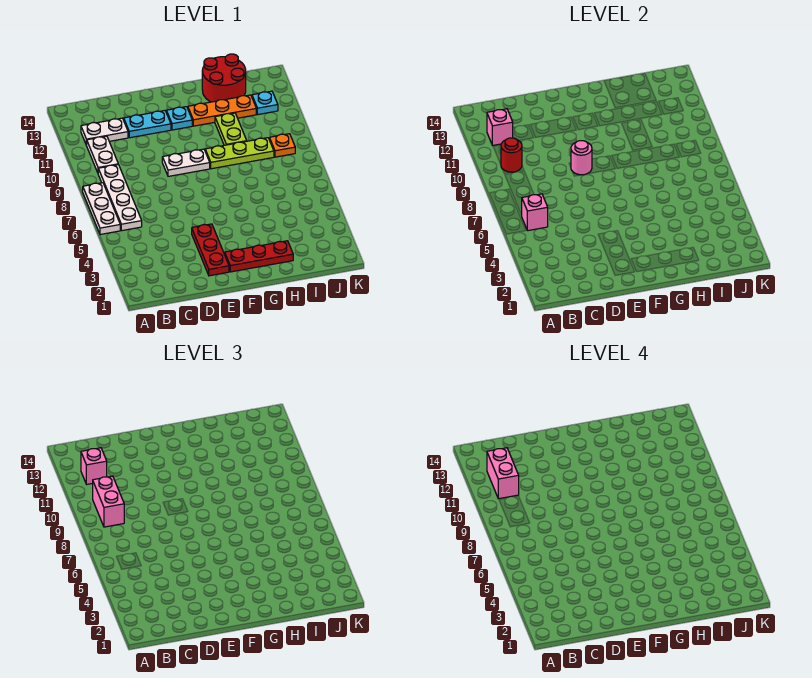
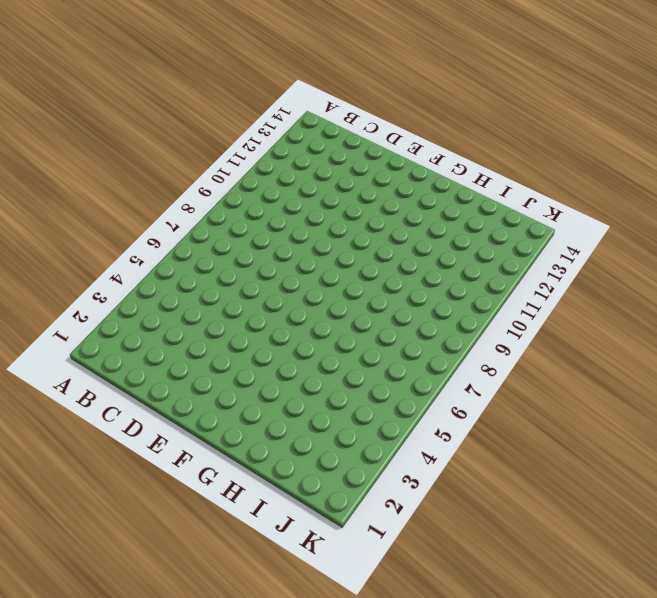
none -> white 1x3 plate [83,183,120,235]
none -> white 1x4 plate [98,165,142,231]
none -> white 1x2 plate [87,136,118,173]

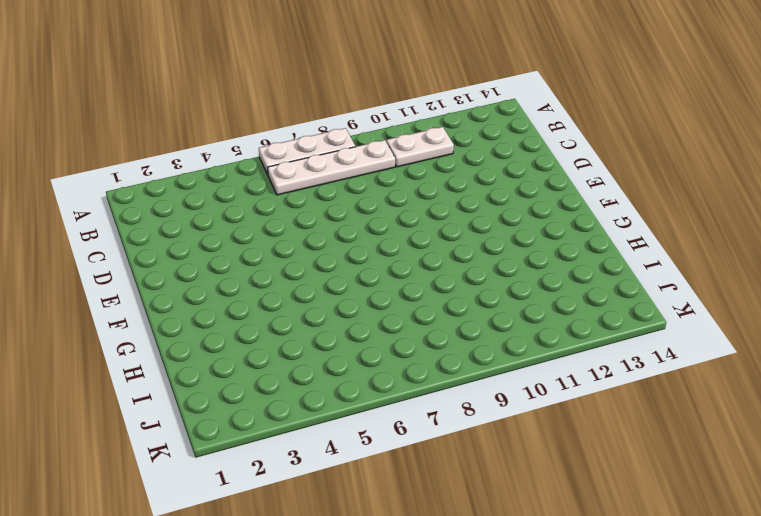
none -> white 1x2 plate [81,118,128,145]
none -> cyan 1x2 plate [124,111,171,138]
none -> red 1x3 plate [192,224,229,276]

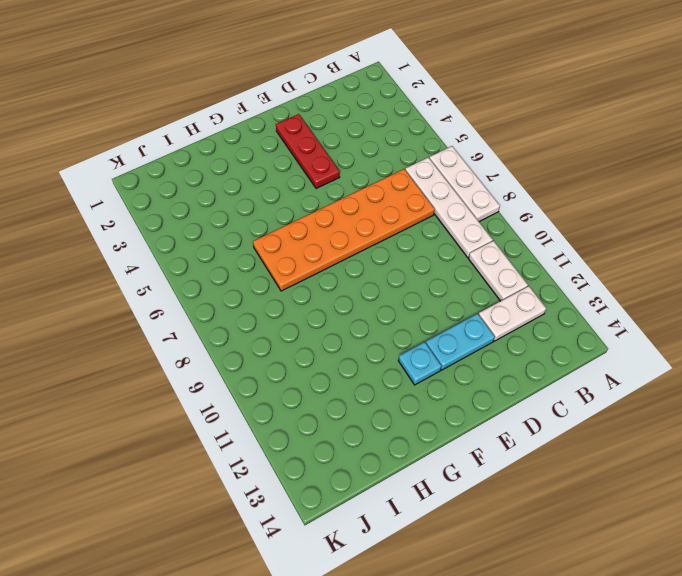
orange 2x6 plate [253,169,435,291] -> none
none -> white 1x2 plate [162,149,210,176]
none -> red 1x3 plate [225,241,293,272]
none -> lime 1x3 plate [205,138,274,169]

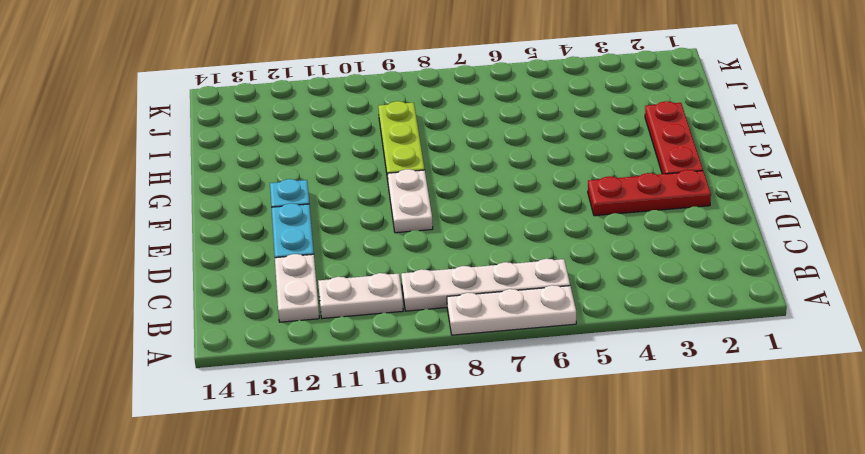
none -> orange 1x3 plate [188,95,256,126]
none -> lime 1x2 plate [215,113,247,145]
none -> red 2x2 round brick [202,54,246,102]

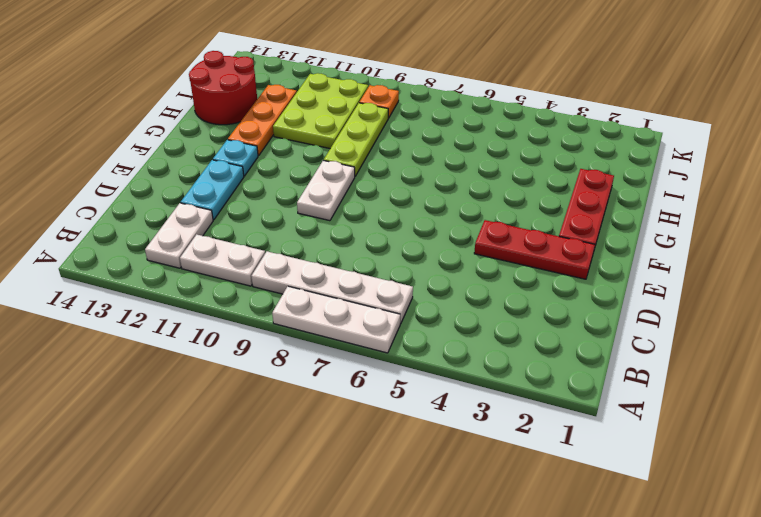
lime 2x3 plate [273,73,368,148] -> lime 1x2 plate [215,113,247,145]
none -> cyan 1x1 plate [252,91,278,114]
none -> pink 1x1 brick [522,194,548,231]
none -> red 1x1 round brick [501,138,522,172]

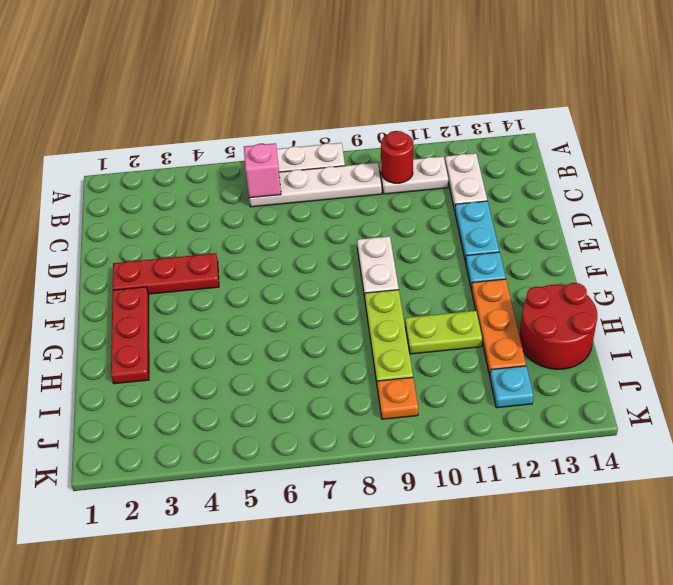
none -> pink 1x1 brick [487,109,513,145]
none -> pink 1x1 round brick [571,141,592,175]
none -> pink 1x2 brick [93,476,124,527]

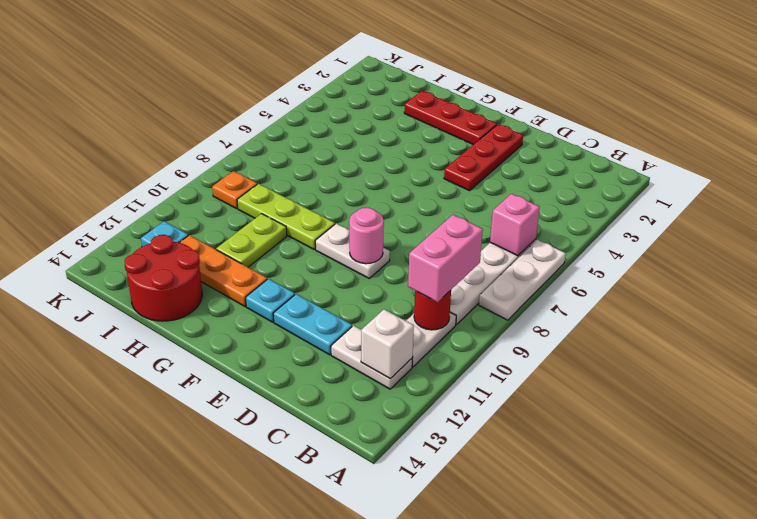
white 1x1 brick [361,309,414,378] -> pink 1x1 brick [487,109,513,145]
none -> pink 1x1 brick [81,448,107,484]
none -> pink 1x2 brick [487,448,519,499]

